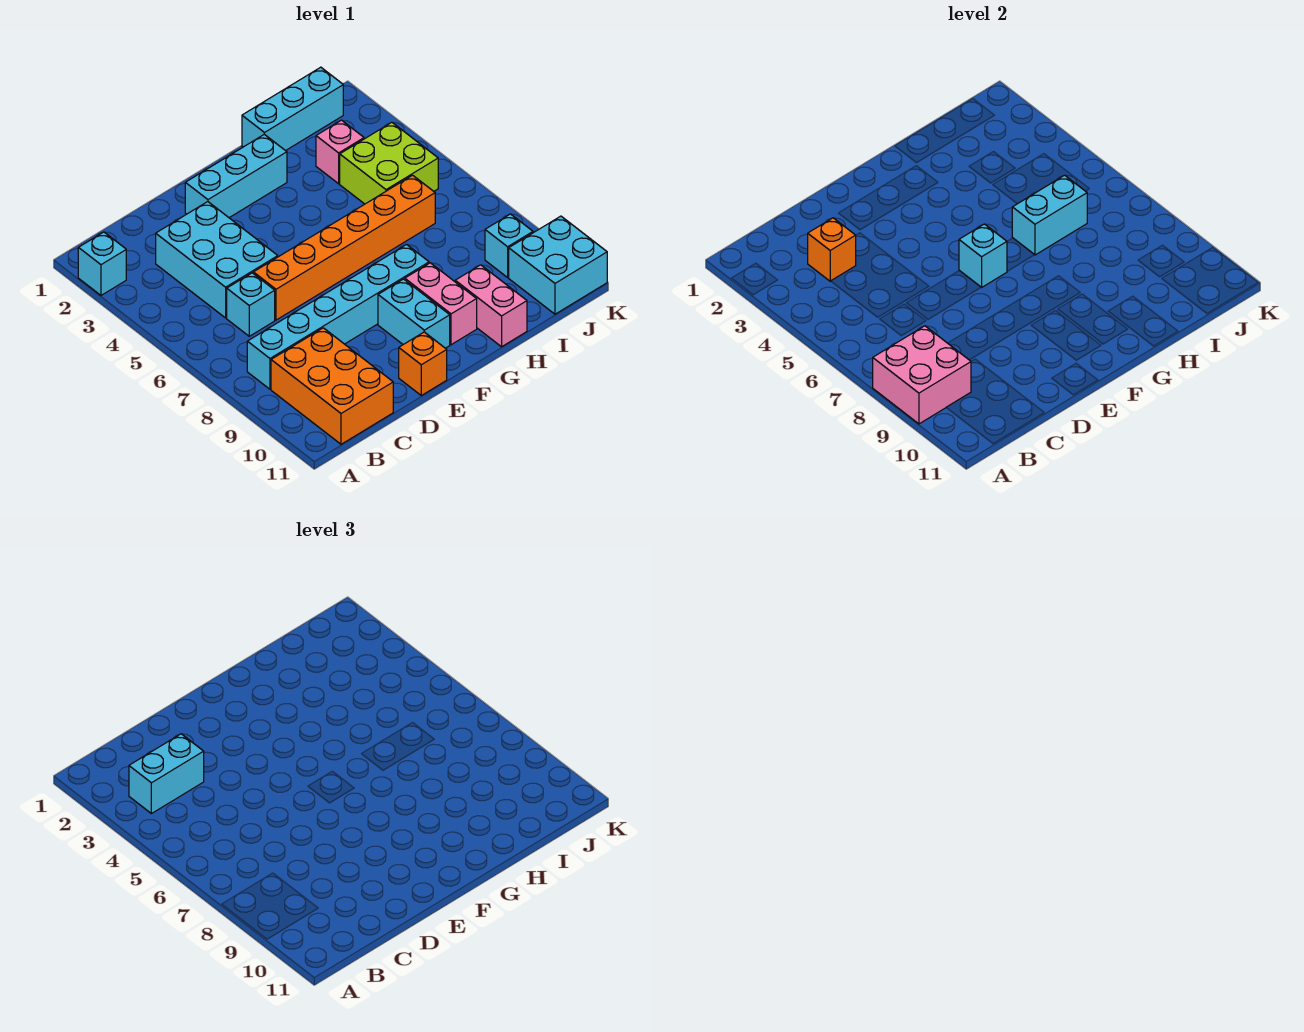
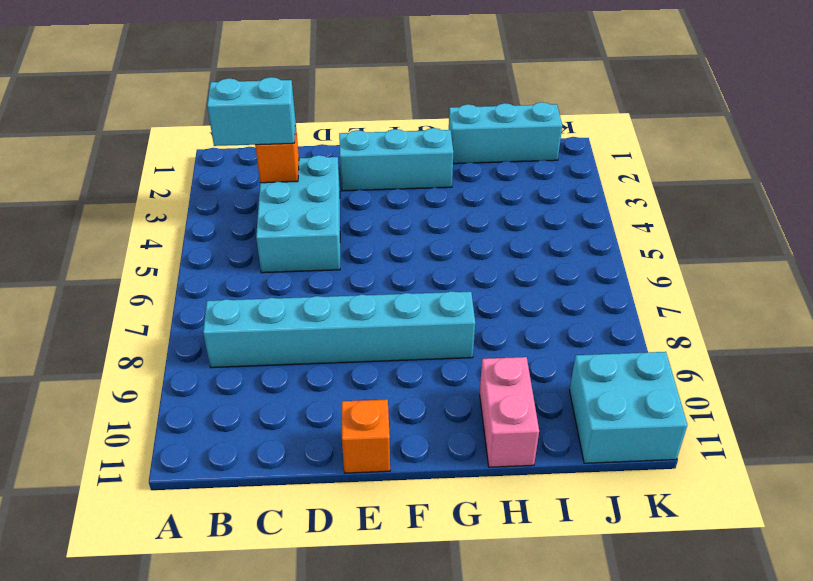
none -> cyan 1x1 brick [78,232,126,295]
none -> orange 2x3 brick [271,328,393,444]
none -> cyan 1x1 brick [227,273,275,336]

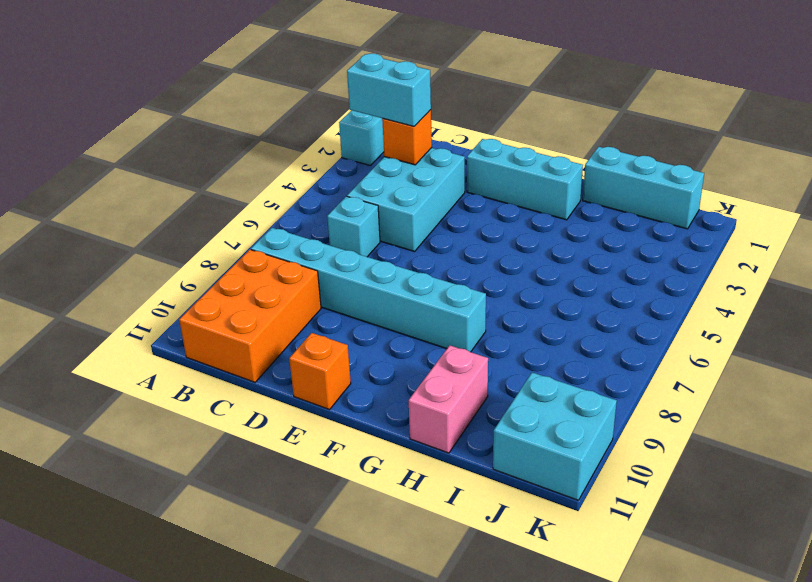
none -> orange 1x6 brick [253,175,435,320]
none -> cyan 1x2 brick [378,279,450,348]
none -> pink 1x2 brick [405,263,477,345]

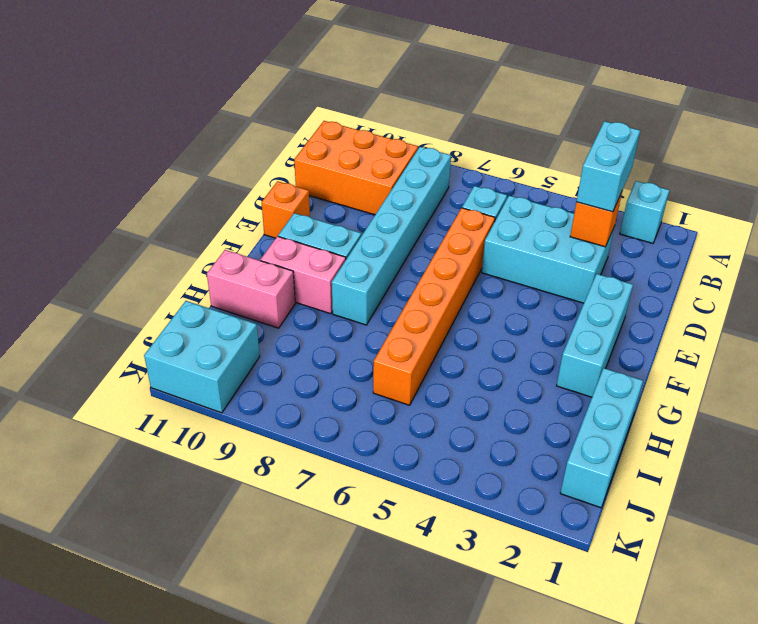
none -> pink 1x1 brick [316,120,364,184]
none -> lime 2x2 brick [340,122,438,204]
none -> cyan 1x1 brick [485,214,533,277]

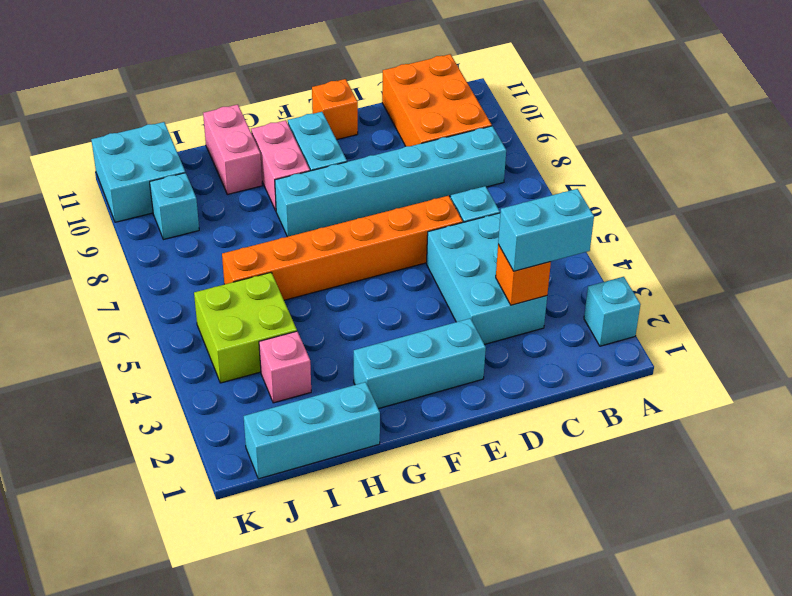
none -> pink 2x2 brick [873,326,971,424]
none -> cyan 1x1 brick [959,224,1007,287]
none -> cyan 1x2 brick [1012,175,1087,255]

